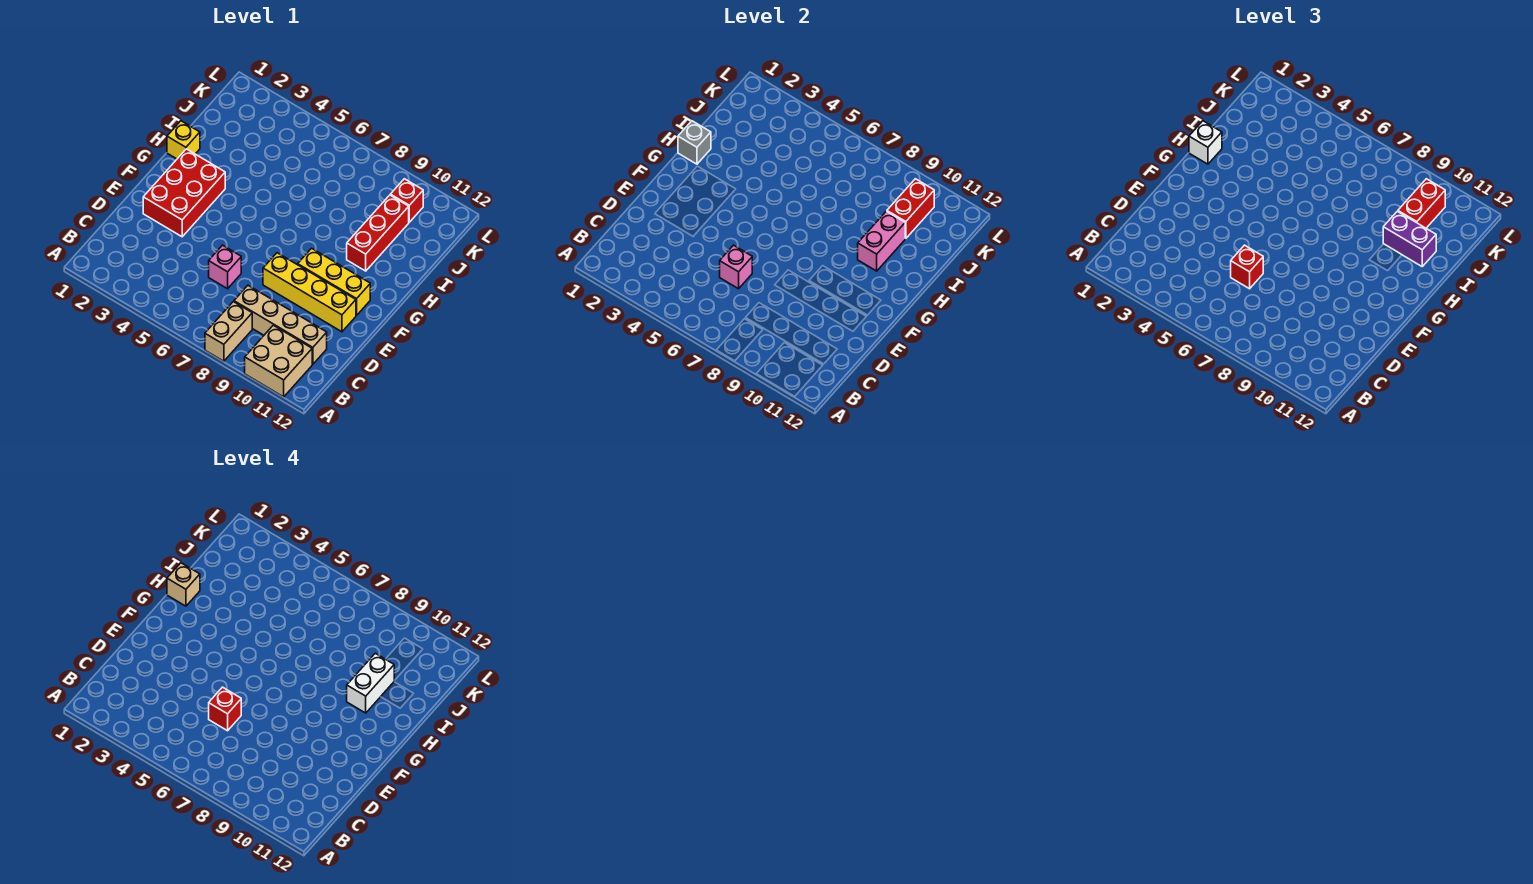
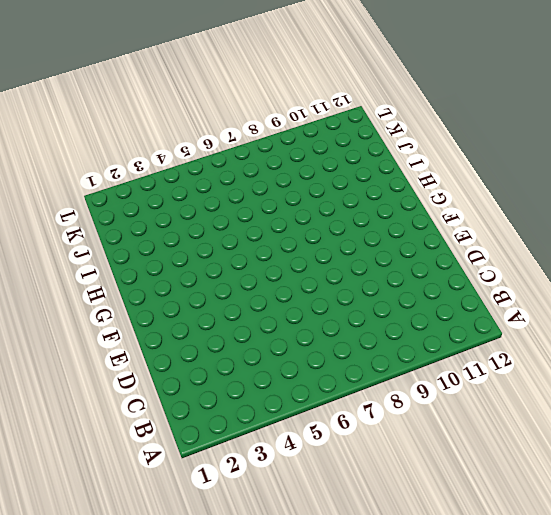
none -> tan 1x2 brick [205,302,252,361]
none -> tan 2x2 brick [245,325,312,397]
none -> tan 1x4 brick [234,286,327,364]

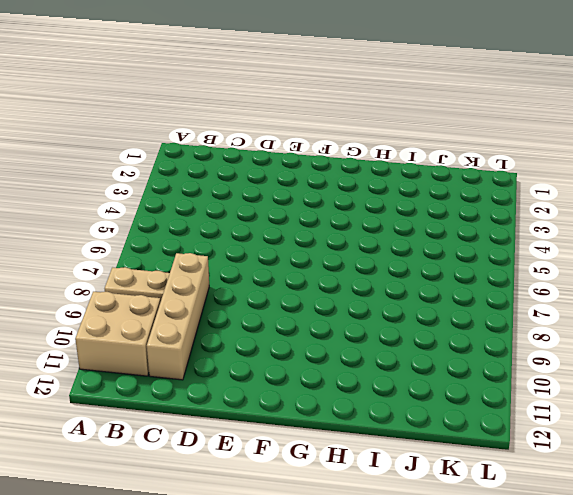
tan 1x2 plate [105,267,170,302] -> tan 1x2 brick [205,302,252,361]
none -> pink 1x1 brick [209,245,241,289]
none -> red 2x3 brick [143,149,225,237]
none -> yellow 1x4 brick [263,253,356,332]

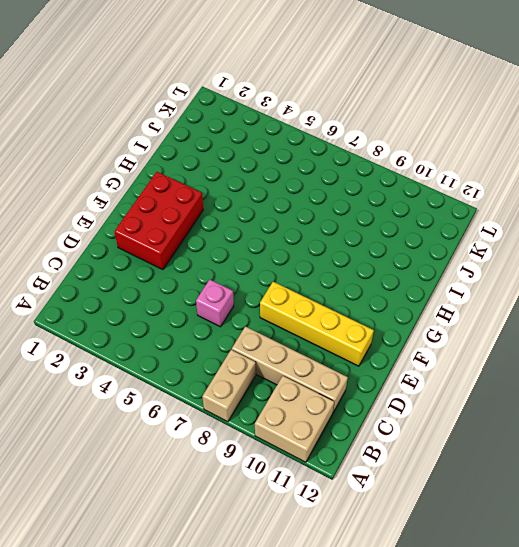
none -> yellow 1x3 brick [298,248,370,315]
none -> yellow 1x1 brick [167,121,200,159]
none -> red 1x3 brick [347,195,409,271]

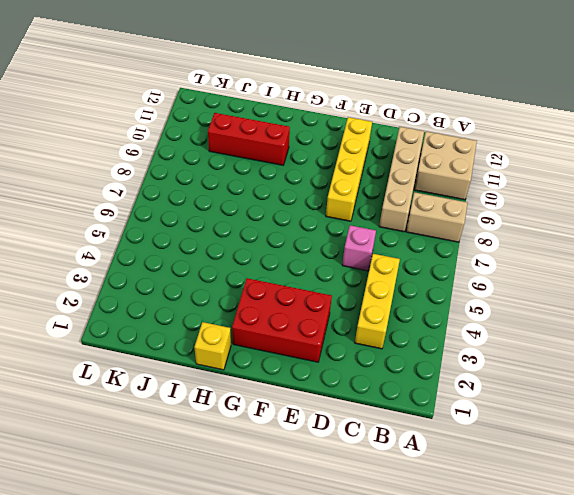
yellow 1x3 brick [355,254,400,349] -> yellow 1x3 brick moved to [298,248,370,315]
none -> red 1x1 brick [390,179,423,222]
none -> pink 1x1 brick [720,245,752,289]
none -> grey 1x1 brick [678,121,711,164]

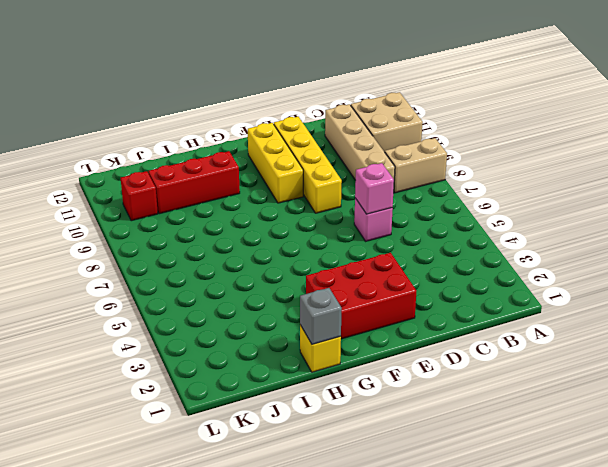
none -> pink 1x2 brick [858,211,905,271]
none -> red 1x2 brick [887,179,934,239]
none -> red 1x1 brick [1231,245,1263,289]

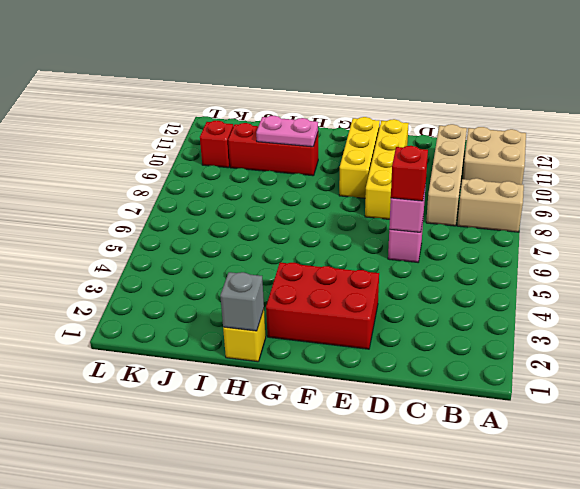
pink 1x2 plate [256,116,318,147] -> pink 1x2 brick [858,211,905,271]
none -> red 1x2 brick [887,179,934,239]
none -> white 1x1 brick [1189,121,1222,164]
none -> purple 1x2 brick [1383,211,1436,266]

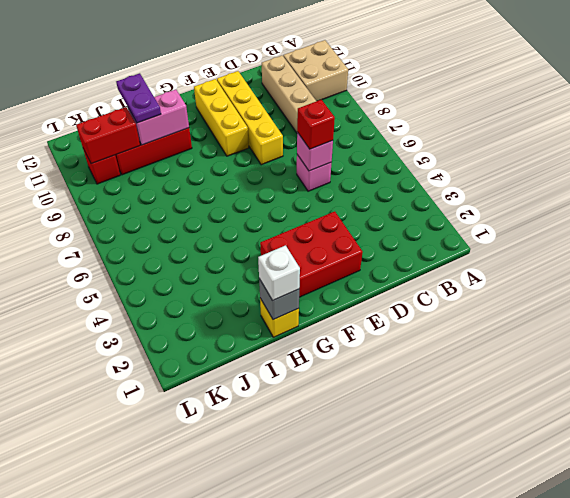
purple 1x2 plate [116,73,161,123] -> purple 1x2 brick [1383,211,1436,266]
none -> tan 1x2 brick [205,302,252,361]
none -> red 1x2 brick [1398,179,1445,228]
none -> red 1x1 brick [209,687,241,731]

